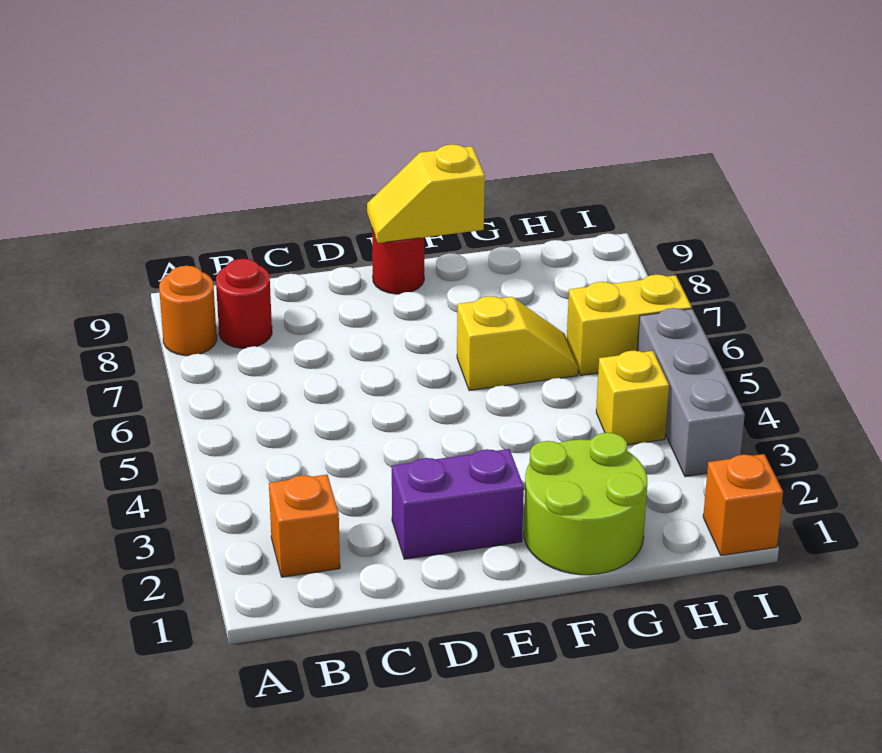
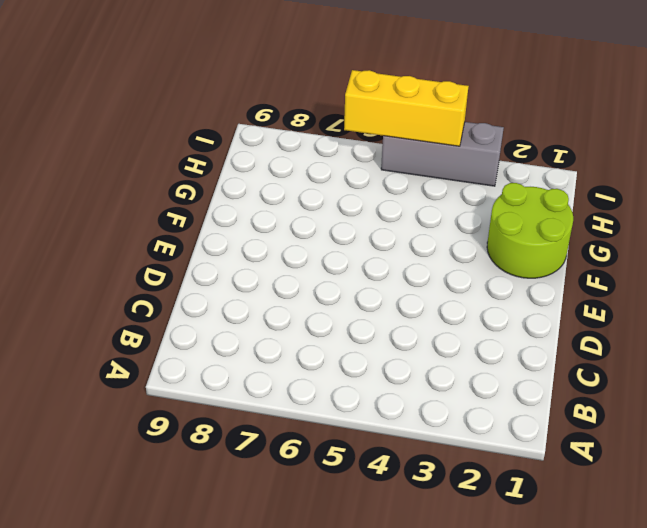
yellow 1x3 brick [344,70,469,146] -> none
none -> orange 1x1 round brick [159,266,217,356]
none -> orange 1x1 brick [269,475,340,577]
none -> red 1x1 round brick [216,259,272,348]

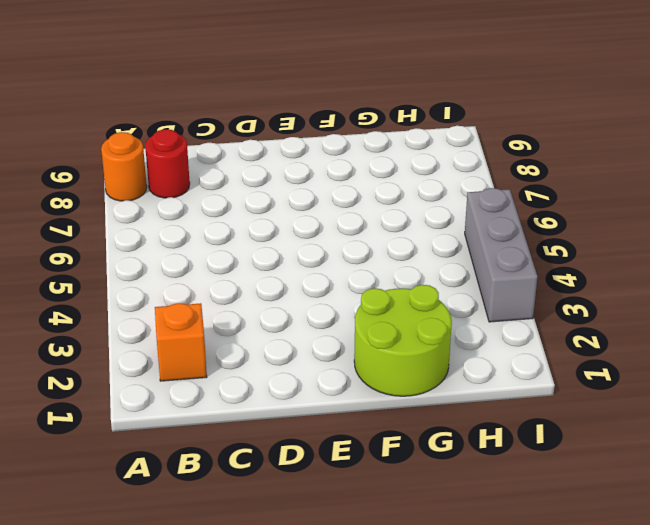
none -> purple 1x2 brick [392,449,524,559]
none -> red 1x1 round brick [372,229,424,294]
none -> yellow 1x2 slope [457,296,578,391]

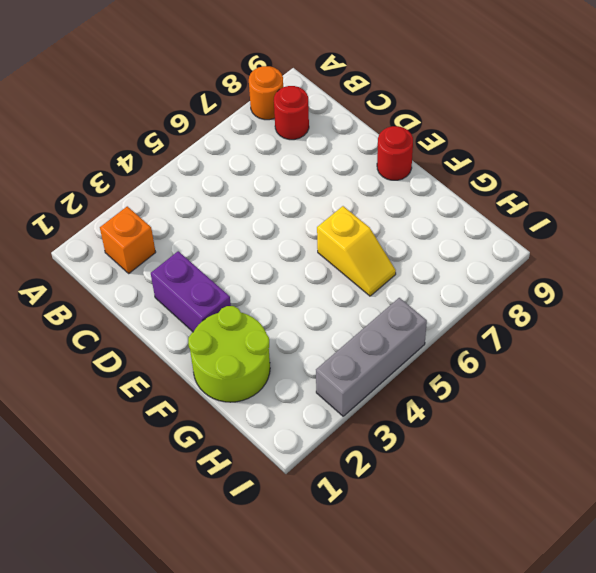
none -> yellow 1x1 brick [596,351,669,445]
none -> yellow 1x2 brick [567,275,692,375]
none -> orange 1x1 brick [703,454,783,556]

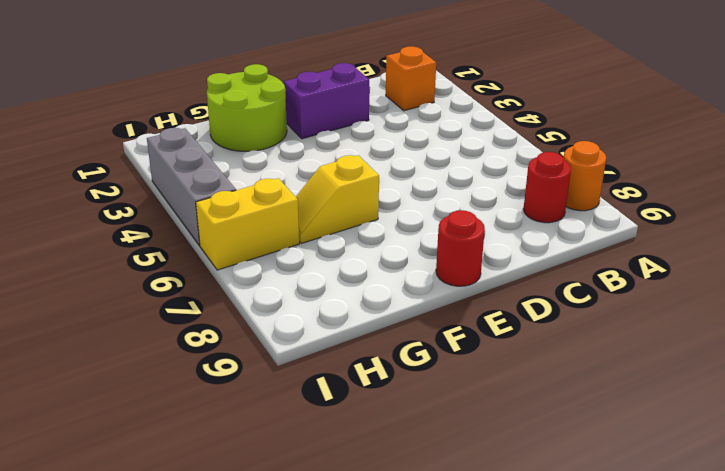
none -> yellow 1x1 brick [596,351,669,445]
none -> orange 1x1 brick [703,454,783,556]
none -> yellow 1x2 slope [367,144,485,243]

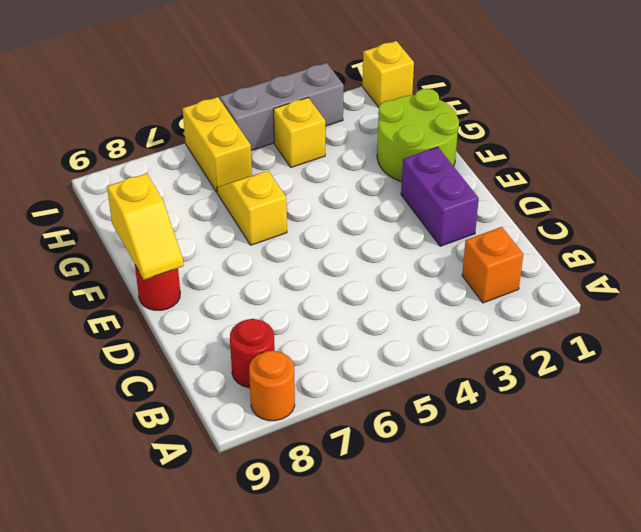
yellow 1x1 brick [363,41,414,107] -> orange 1x1 brick [703,454,783,556]

